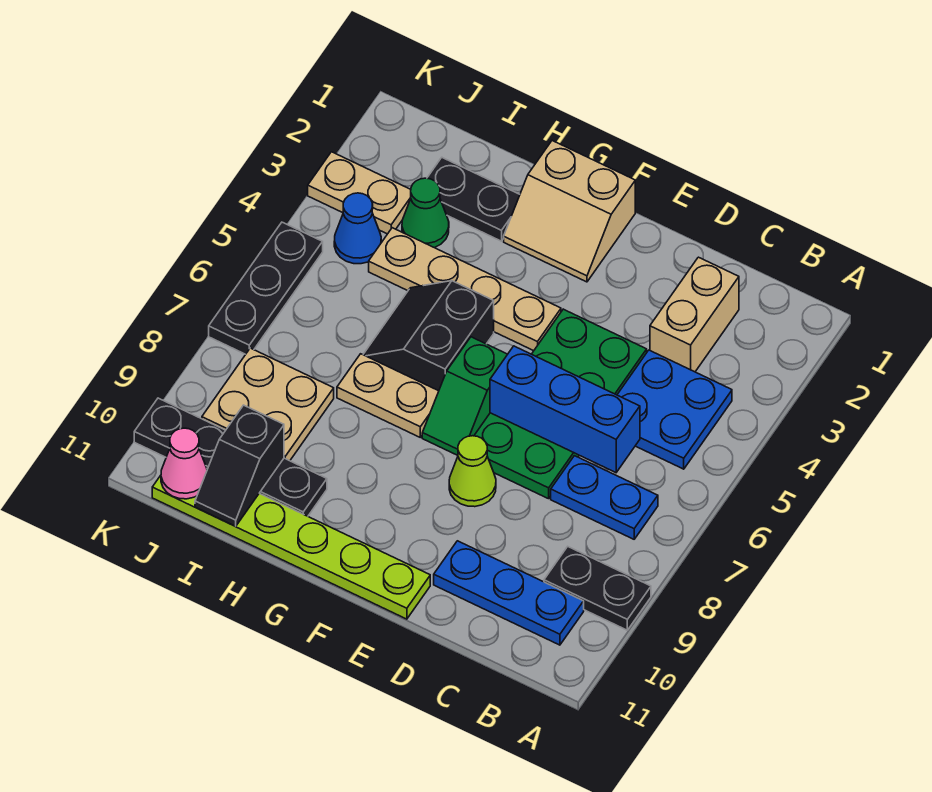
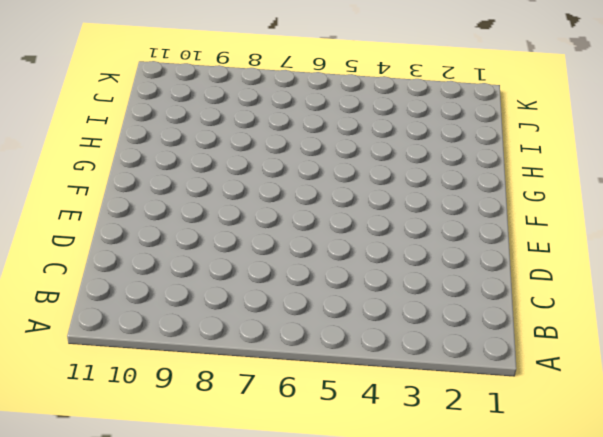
none -> black 1x2 plate [544,547,651,630]
none -> blue 2x2 plate [617,350,732,469]
none -> blue 1x2 plate [551,456,658,539]

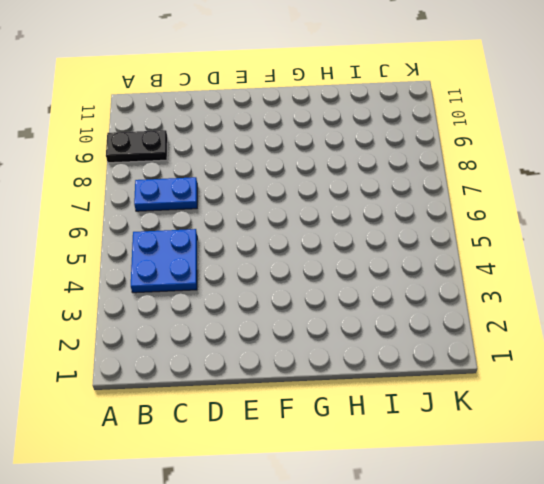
none -> blue 1x3 plate [434,541,584,645]
none -> tan 1x2 brick [650,257,739,372]
none -> green 2x4 plate [474,309,647,499]

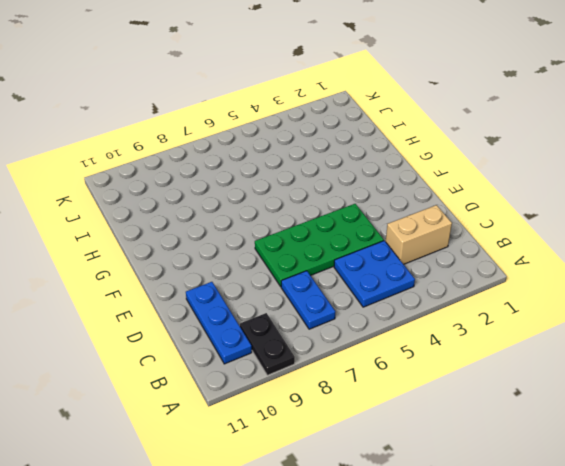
none -> lime 1x1 cone [449,436,496,507]
none -> lime 1x6 plate [152,475,430,619]
none -> tan 2x2 slope [504,141,635,282]

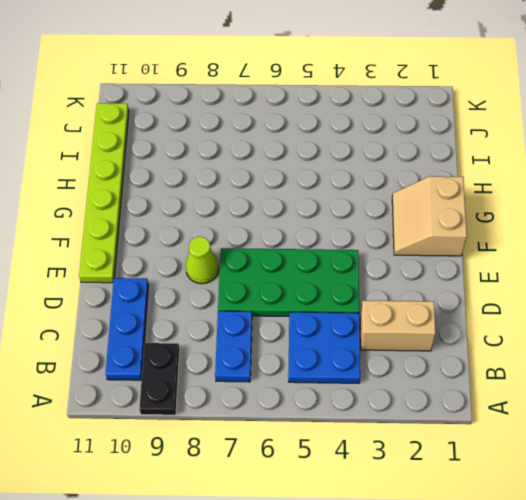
none -> tan 1x4 plate [369,228,561,351]
none -> green 1x2 slope [422,337,508,455]
none -> black 2x2 slope [363,281,494,391]

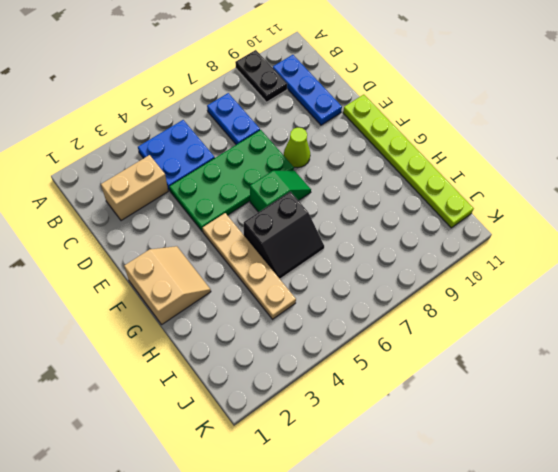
none -> tan 1x2 plate [337,354,439,437]
none -> black 1x2 plate [427,158,520,241]
none -> black 1x4 plate [134,398,327,516]

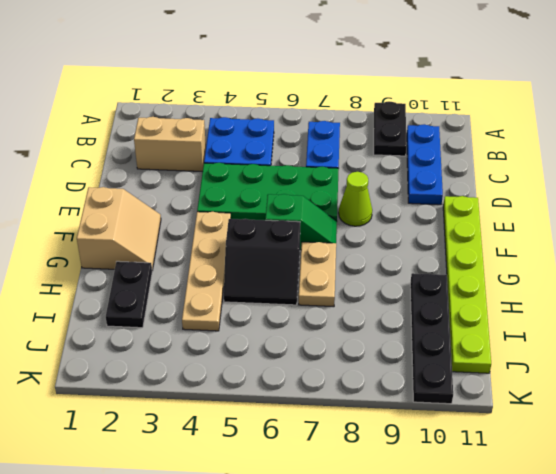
none -> green 1x1 cone [402,178,449,248]
none -> tan 2x2 plate [202,348,334,461]
none -> tan 1x2 plate [308,152,411,234]

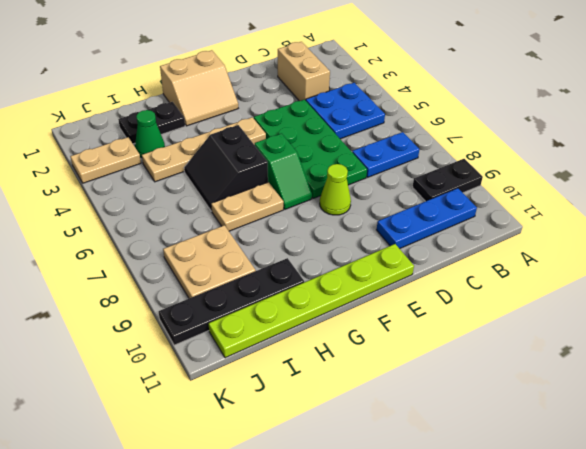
none -> blue 1x1 cone [334,193,381,264]
none -> black 1x3 plate [209,222,323,354]
none -> blue 1x3 brick [490,346,640,473]

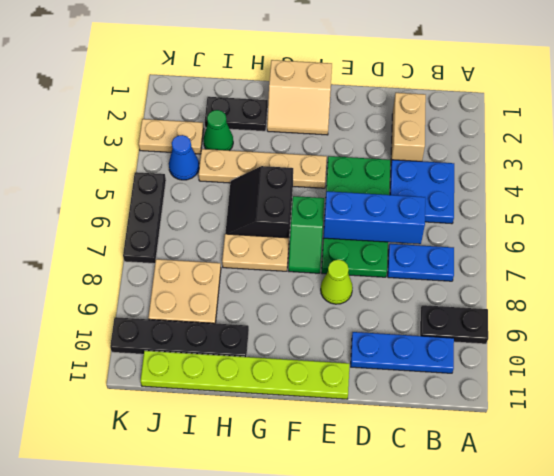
none -> black 1x2 slope [195,405,284,526]
none -> pink 1x1 cone [161,428,207,499]

